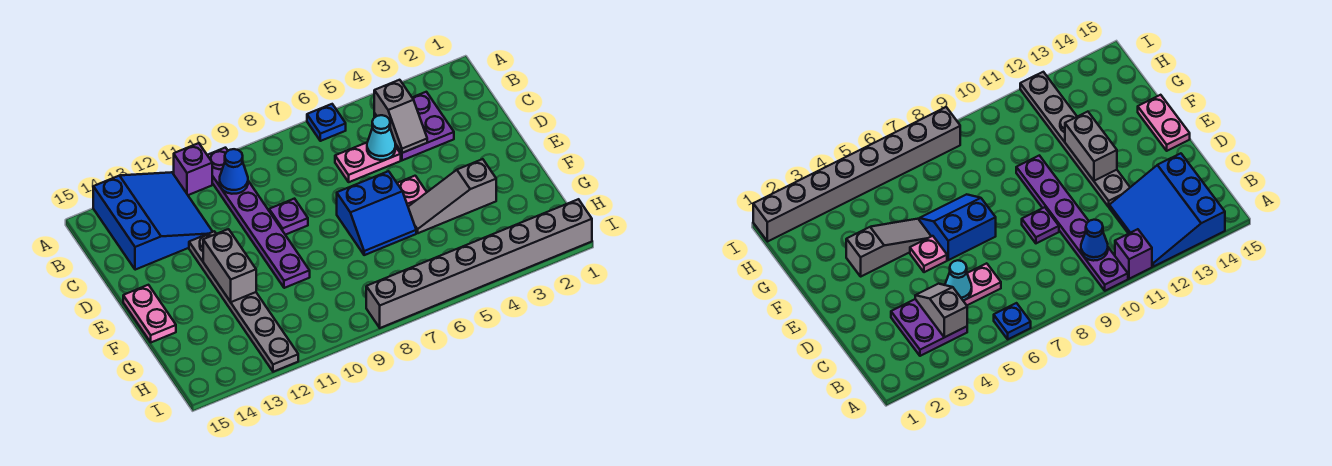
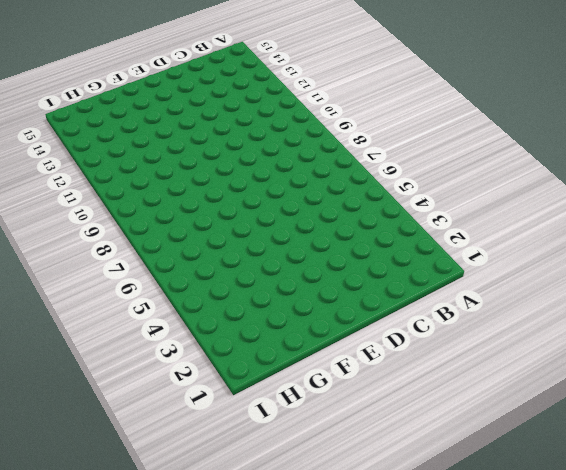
none -> blue 1x1 plate [307,104,346,141]
none -> purple 1x6 plate [207,148,310,288]
none -> purple 1x1 brick [174,143,212,195]

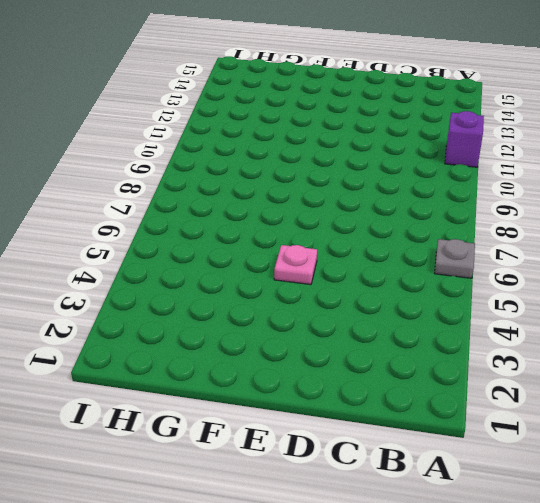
grey 1x1 plate [435,239,475,278] -> blue 1x1 plate [307,104,346,141]
none -> purple 1x6 plate [207,148,310,288]
none -> blue 3x3 slope [93,172,213,270]
none -> purple 2x2 plate [374,92,454,160]

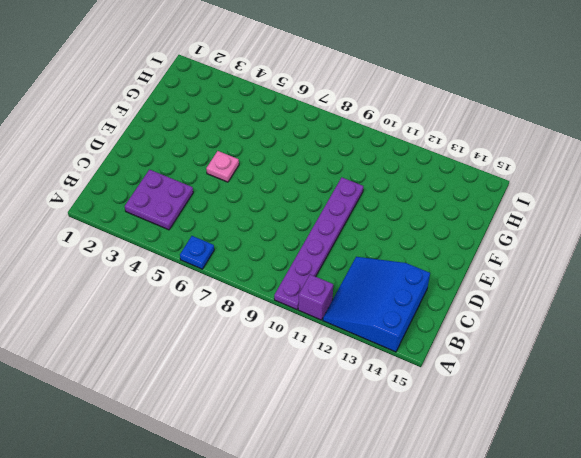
none -> pink 1x2 plate [335,143,401,182]
none -> purple 1x1 plate [269,199,308,235]
none -> grey 1x6 plate [189,231,298,372]

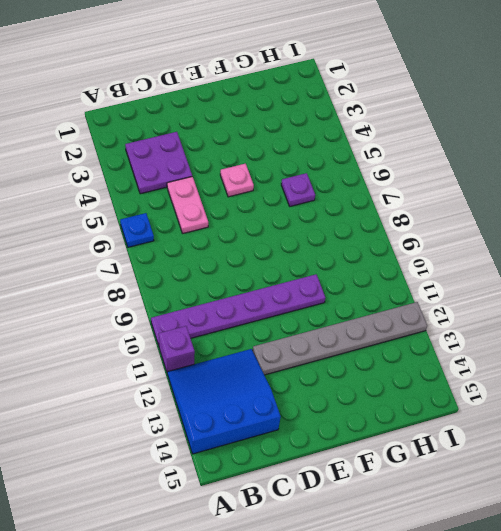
purple 1x1 plate [281,173,315,206] -> purple 1x1 plate moved to [269,199,308,235]
none -> blue 2x2 slope [337,171,416,255]
none -> pink 1x2 plate [123,285,176,342]
none -> grey 1x3 slope [408,159,496,233]

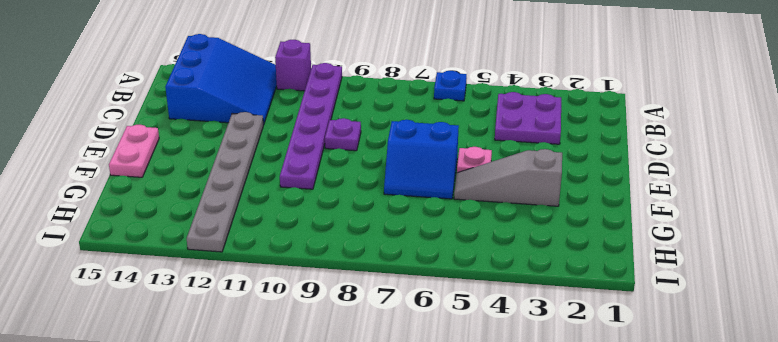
none -> pink 1x2 plate [335,143,401,182]
none -> grey 1x8 brick [366,199,592,328]
none -> grey 1x2 slope [374,80,427,153]

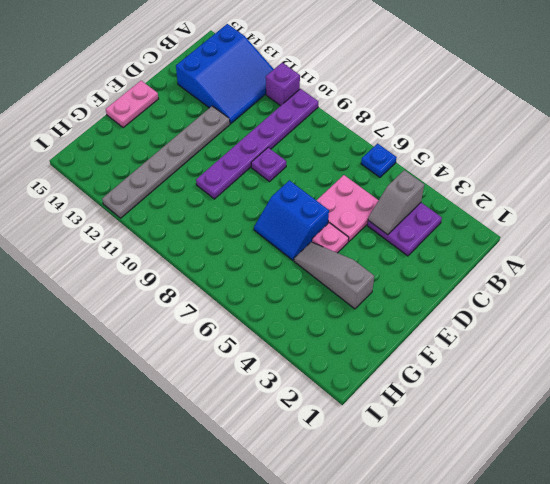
pink 2x2 plate [316,175,379,242] -> pink 1x2 plate [335,143,401,182]
none -> grey 1x8 brick [366,199,592,328]
none -> blue 1x1 cone [220,149,248,194]
none -> cyan 1x1 cone [367,115,395,160]

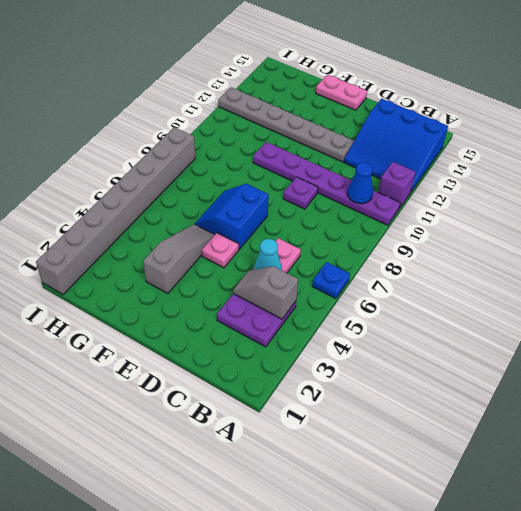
none -> grey 1x2 brick [203,229,256,302]

